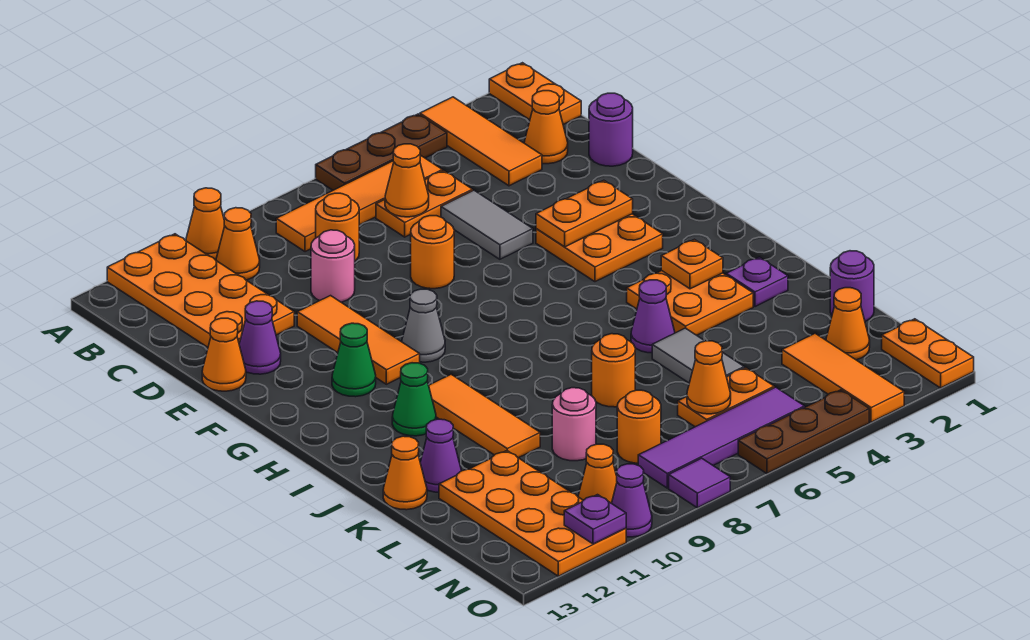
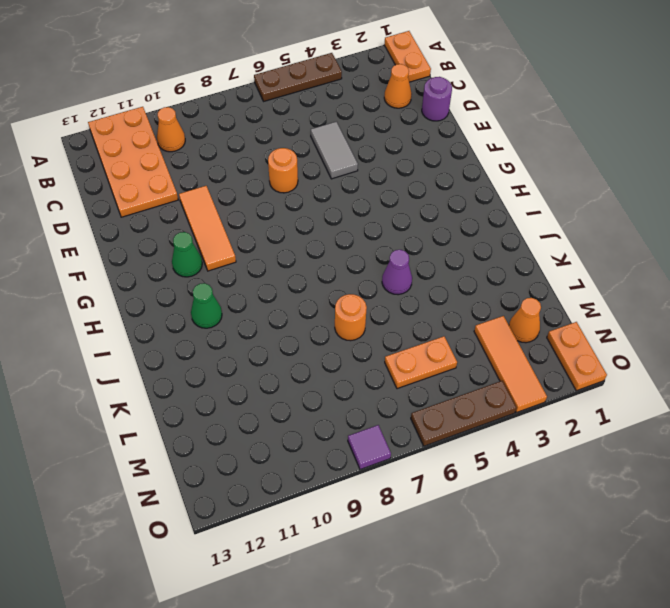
none -> orange 1x3 tile [420,97,542,186]
none -> orange 1x1 cone [186,188,224,260]
none -> orange 1x4 tile [276,155,442,252]
none -> orange 1x2 plate [376,171,473,237]

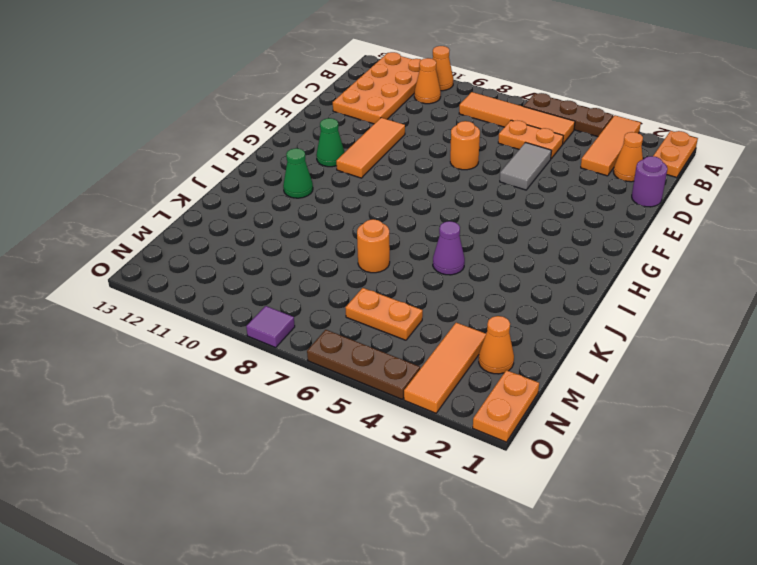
none -> orange 1x1 round brick [316,193,359,261]
none -> pink 1x1 round brick [311,230,355,302]
none -> purple 1x1 cone [239,301,281,374]
none -> orange 1x1 cone [202,318,246,391]

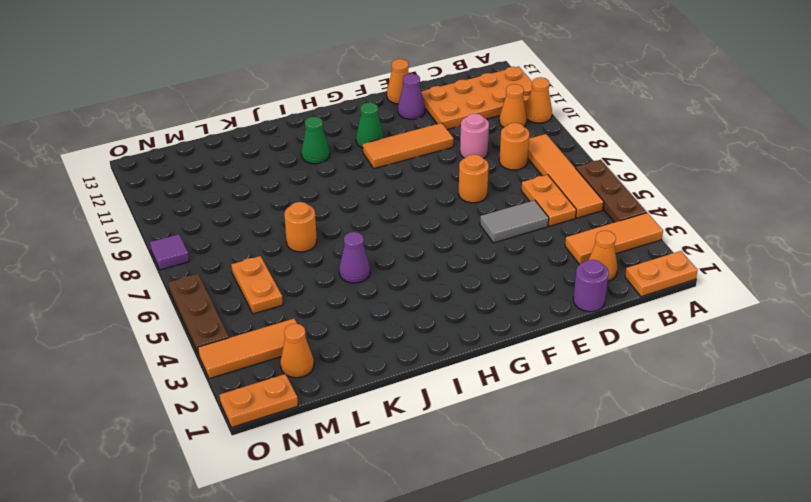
none -> orange 2x2 plate [536,214,663,282]
none -> grey 1x1 cone [402,289,445,362]
none -> orange 2x2 plate [627,271,753,335]
none -> orange 1x3 tile [429,374,540,458]

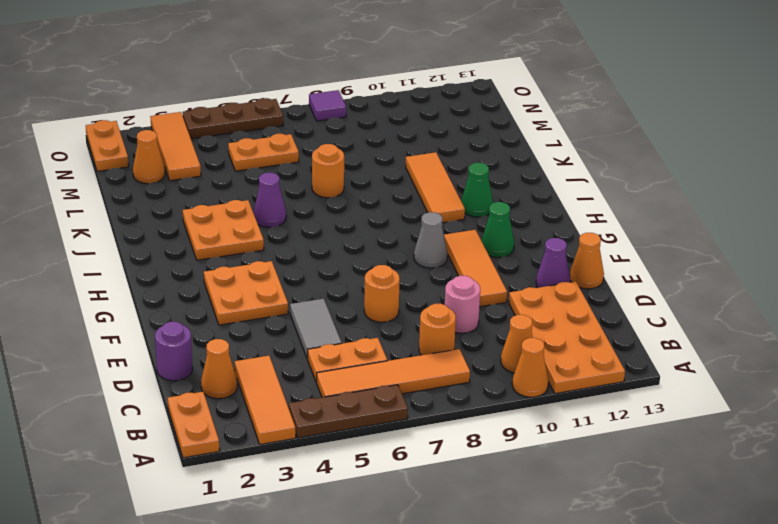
none -> purple 1x1 plate [726,257,788,307]
none -> grey 1x2 tile [652,328,744,383]
none -> purple 1x1 cone [420,419,461,492]
none -> orange 1x1 cone [383,436,427,510]

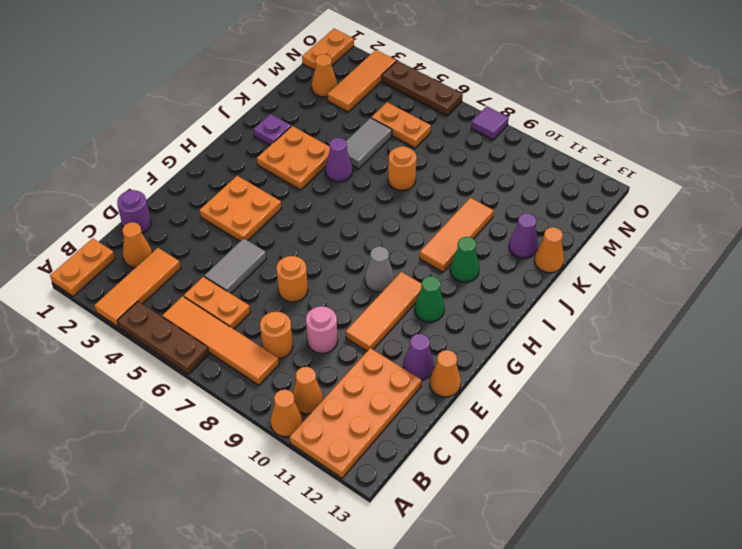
none -> purple 1x1 round brick [830,251,874,321]
none -> pink 1x1 round brick [552,388,596,461]
none -> orange 2x4 plate [439,451,626,576]
none -> orange 1x1 round brick [617,390,661,463]

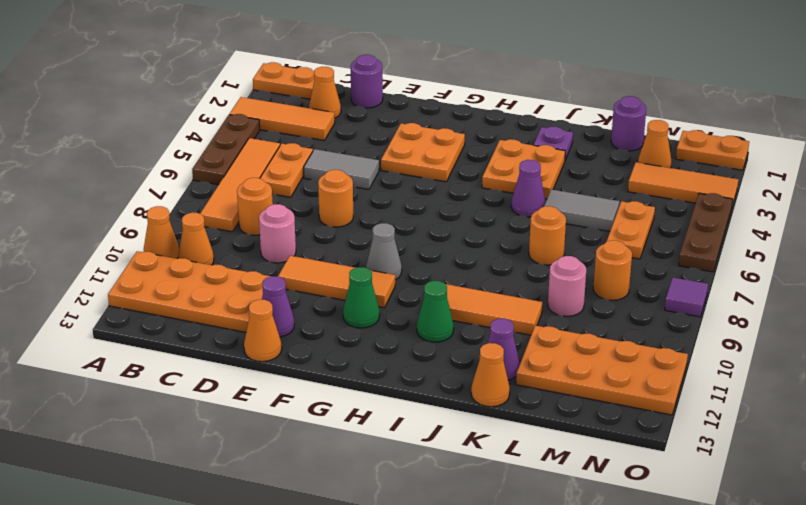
none -> purple 1x4 tile [638,387,805,488]
none -> orange 1x1 cone [578,444,617,503]
none -> purple 1x1 cone [612,464,652,537]
none -> orange 1x1 cone [385,144,429,217]

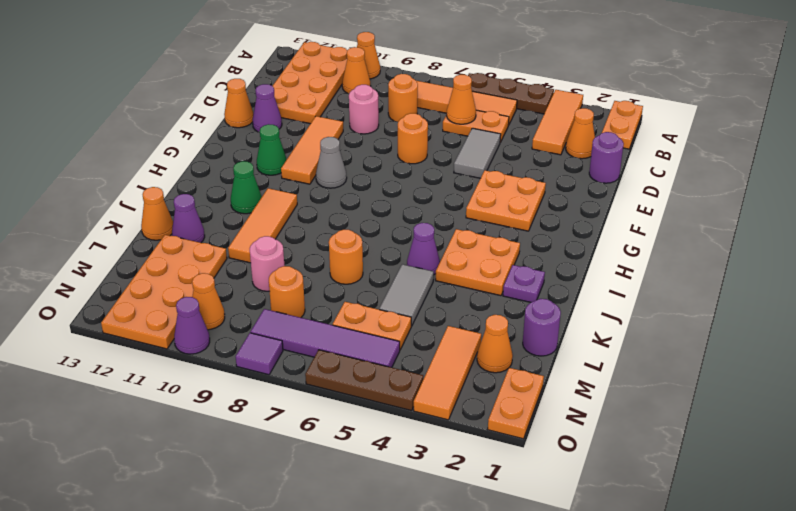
none -> orange 1x2 plate [536,180,633,247]
none -> orange 1x1 plate [661,239,723,289]
none -> orange 1x1 cone [687,341,731,414]
none -> purple 1x1 plate [564,495,626,544]

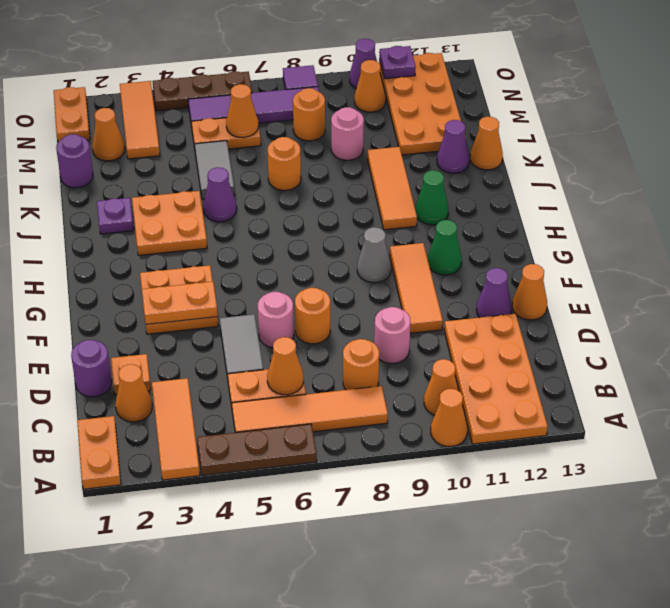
orange 1x1 plate [111,354,151,394] -> orange 1x1 plate moved to [661,239,723,289]
pink 1x1 round brick [258,292,294,348] -> none

